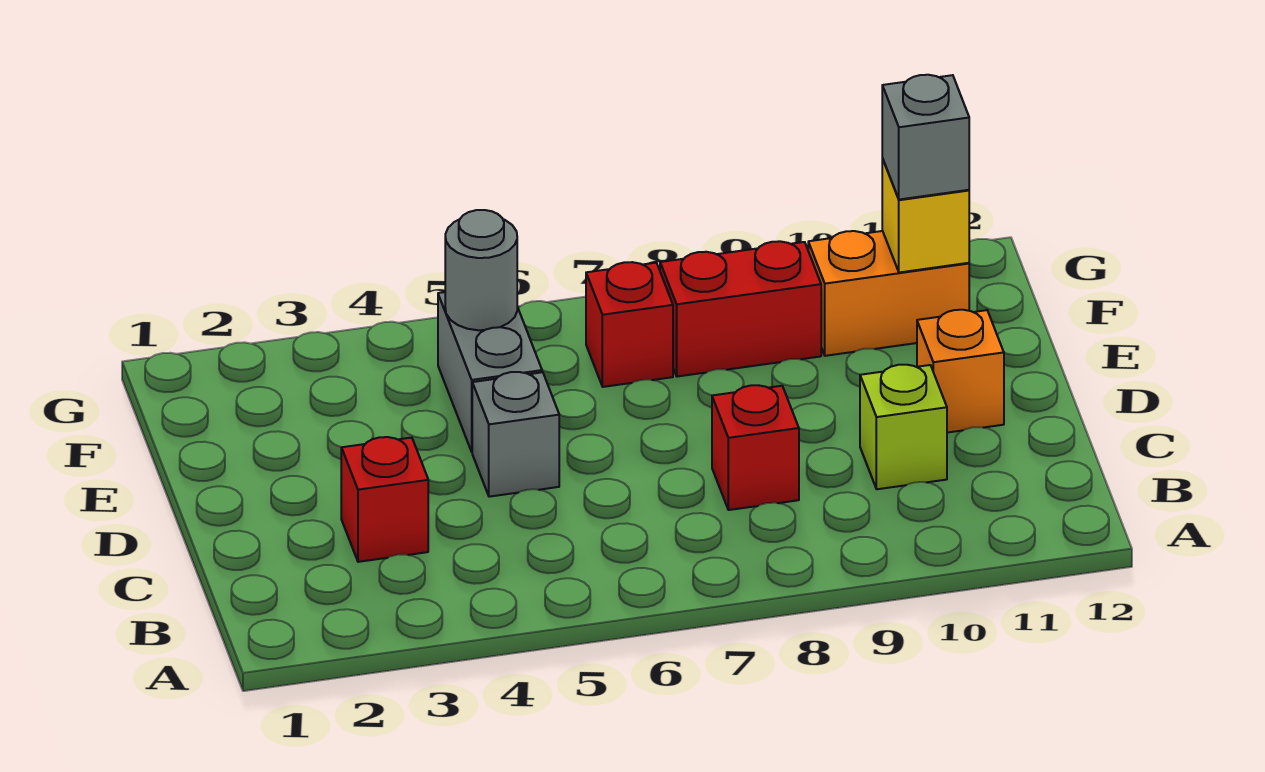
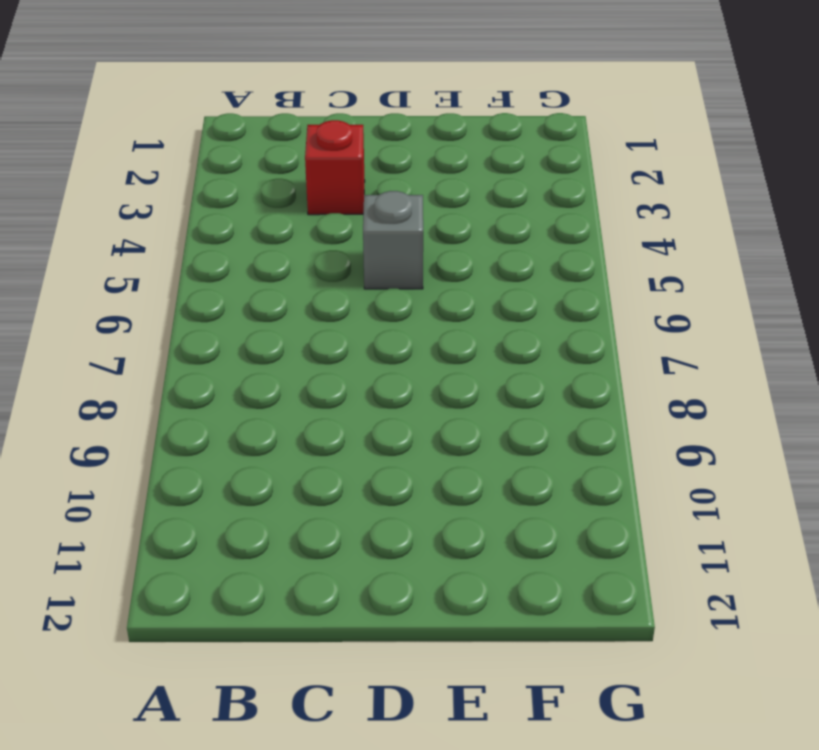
none -> red 1x1 brick [712,385,799,510]
none -> lime 1x1 brick [860,365,947,489]
none -> orange 1x1 brick [917,310,1004,433]

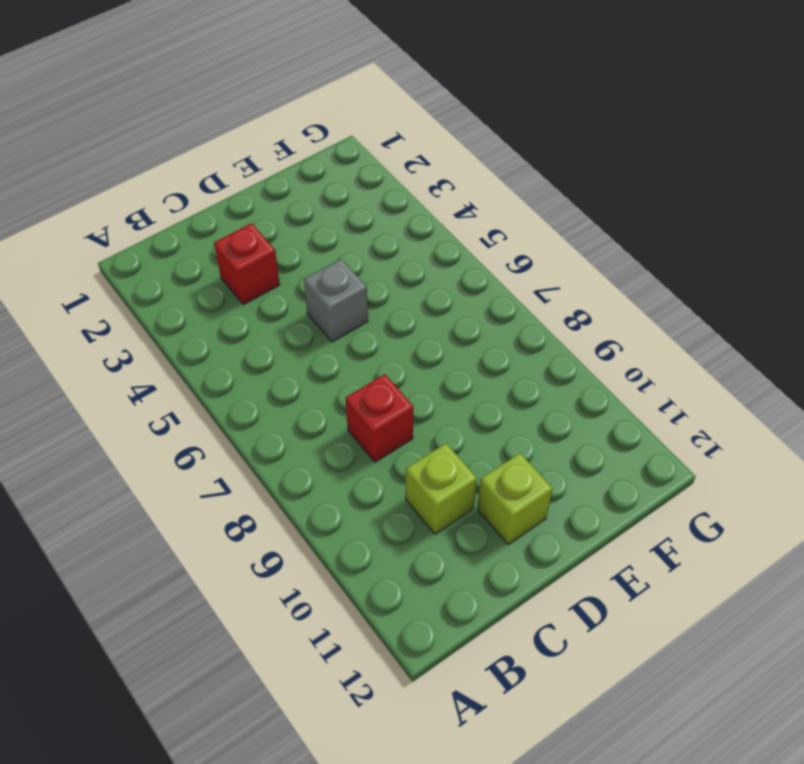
lime 1x1 brick [477,453,552,544] -> orange 1x1 brick [917,310,1004,433]
none -> grey 1x2 brick [438,292,542,452]
none -> red 1x1 brick [586,262,673,387]
none -> red 1x2 brick [660,241,821,377]

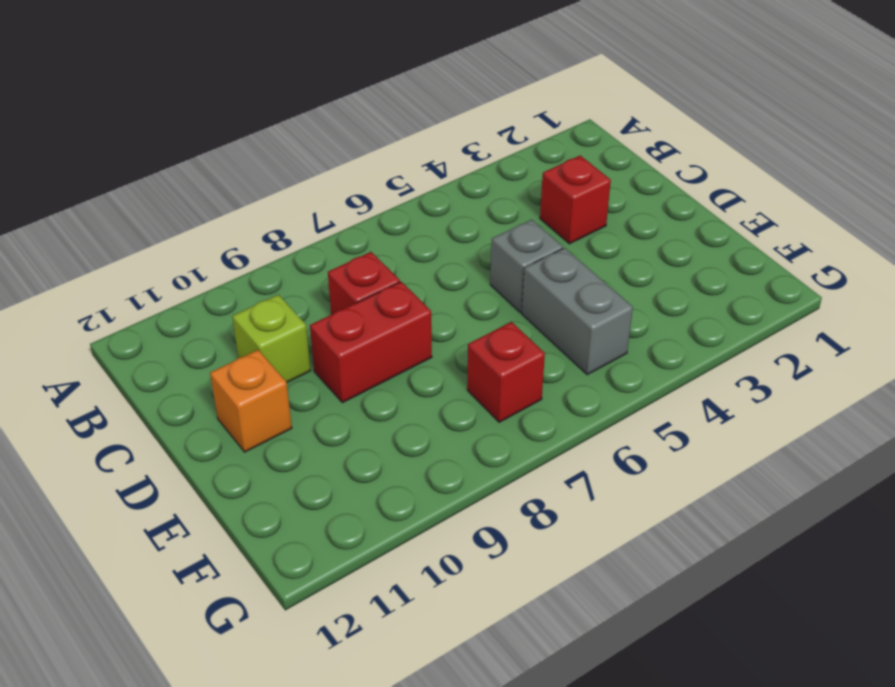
red 1x2 brick [310,282,432,403] -> red 1x2 brick moved to [660,241,821,377]
none -> orange 1x2 brick [808,231,969,356]
none -> grey 1x1 round brick [445,210,517,330]
none -> yellow 1x1 brick [882,158,969,272]

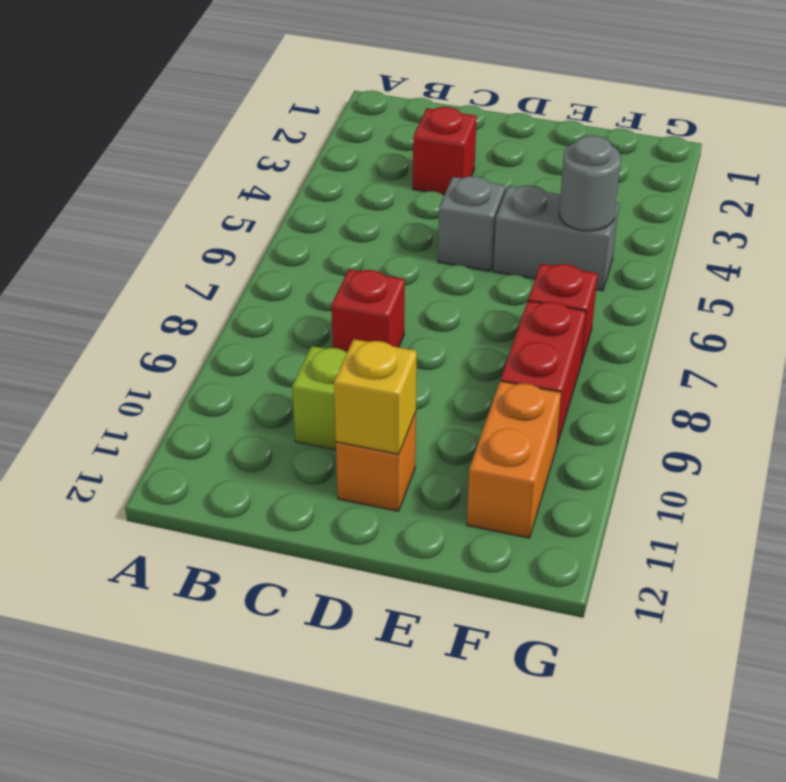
yellow 1x1 brick [334,339,417,454] -> yellow 1x1 brick moved to [882,158,969,272]
none -> grey 1x1 brick [882,75,969,200]

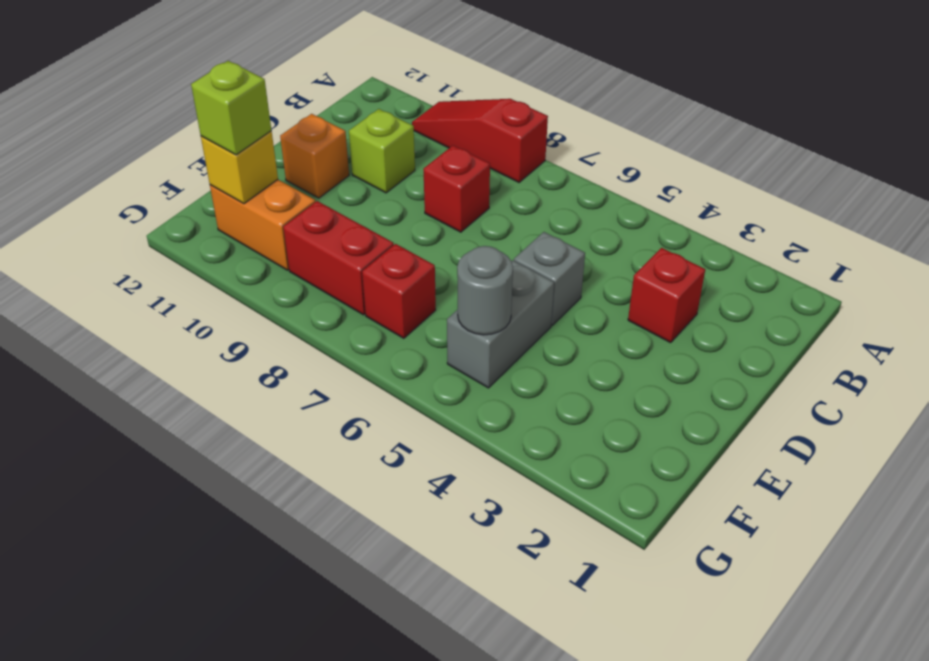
red 1x3 slope [412,99,548,182] -> none
lime 1x1 brick [191,61,271,155] -> grey 1x1 brick [882,75,969,200]

